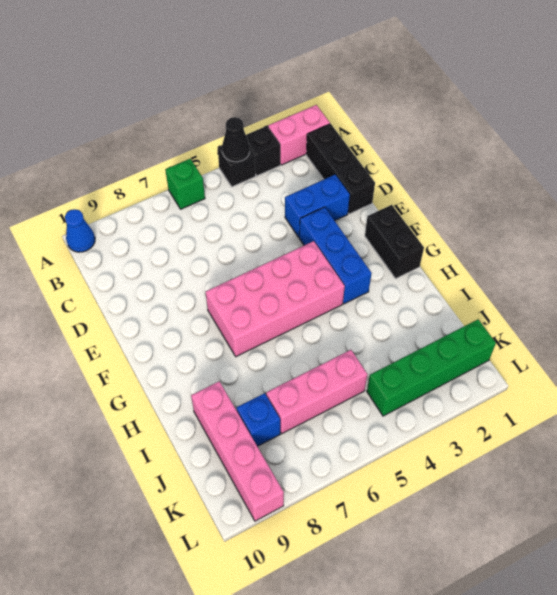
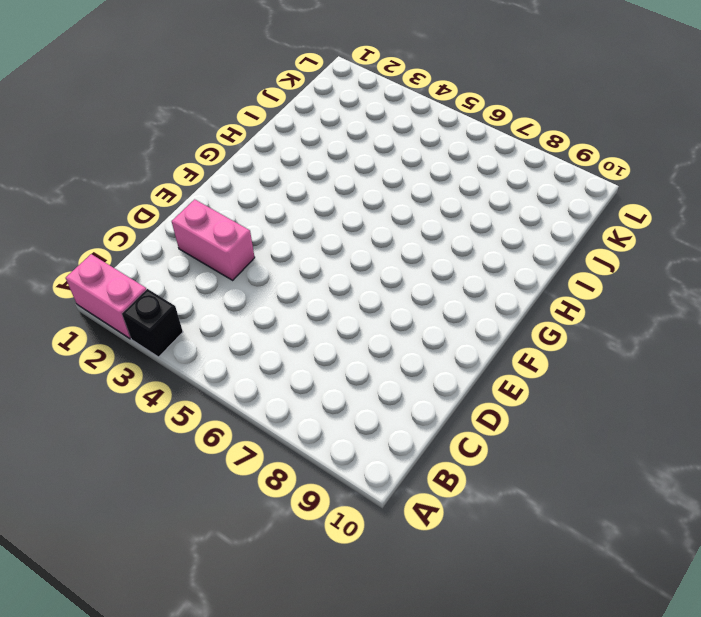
pink 1x2 brick [172,199,255,280] -> blue 1x2 brick [285,175,350,237]
none -> black 1x1 brick [218,145,255,187]
none -> green 1x1 brick [165,159,205,209]
none -> blue 1x1 cone [65,209,95,252]

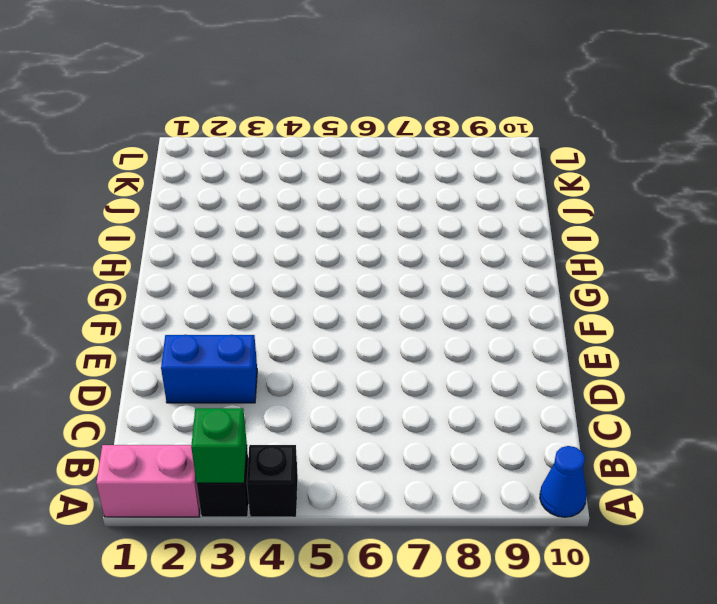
green 1x1 brick [191,408,247,483] -> green 1x1 brick moved to [165,159,205,209]
none -> black 1x3 brick [306,124,375,214]
none -> blue 1x3 brick [299,207,372,304]
none -> black 1x2 brick [365,205,424,278]

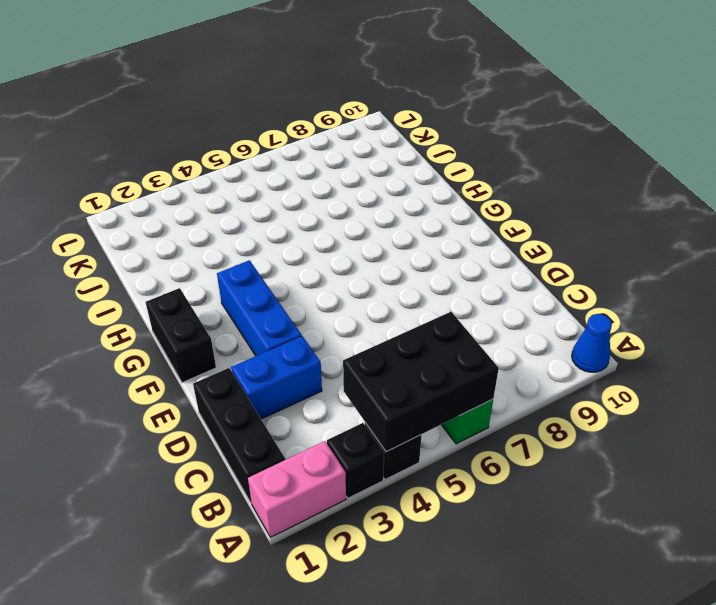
black 2x3 brick [343,312,499,452] -> black 1x1 cone [222,117,250,162]
none -> pink 2x4 brick [206,241,345,357]
none -> pink 1x4 brick [191,381,284,521]
none -> pink 1x3 brick [266,350,367,434]

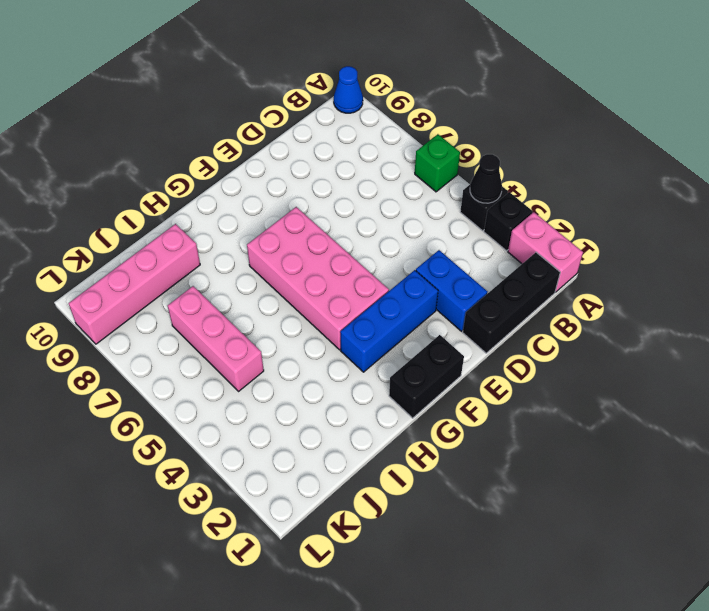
none -> blue 1x1 brick [237,393,280,446]
none -> green 1x4 brick [367,320,496,416]

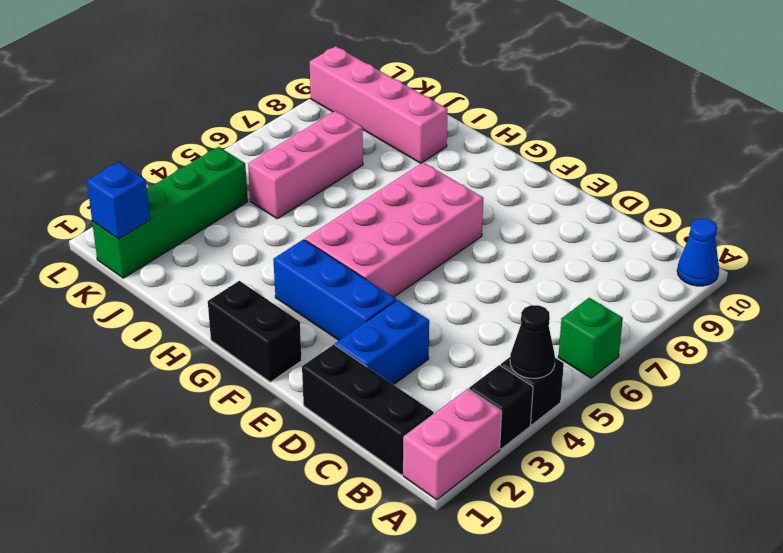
blue 1x1 brick [87,162,150,239] -> blue 1x1 brick moved to [237,393,280,446]

